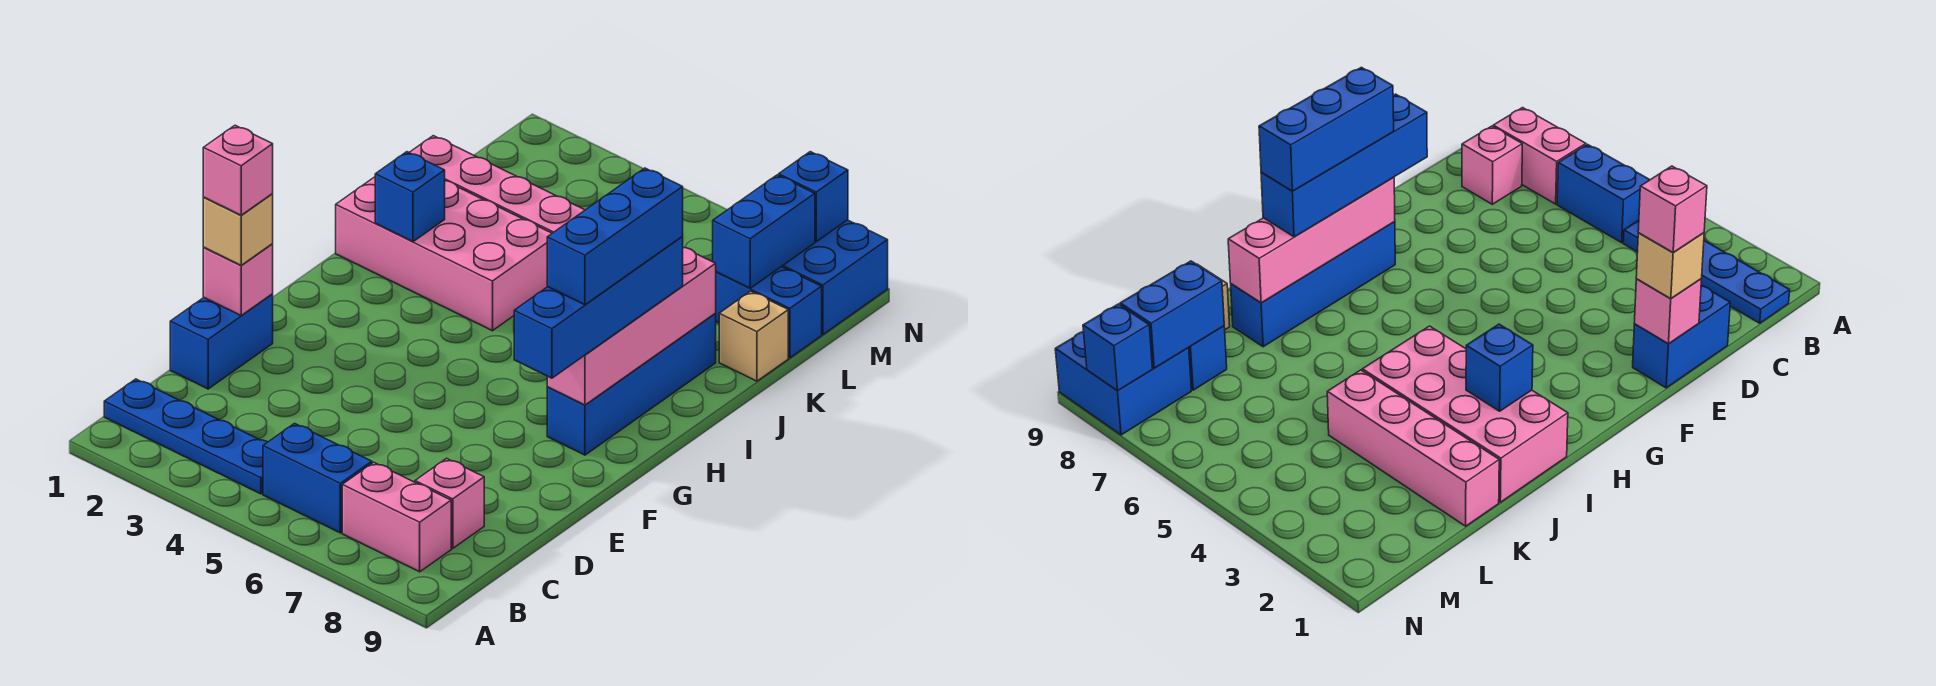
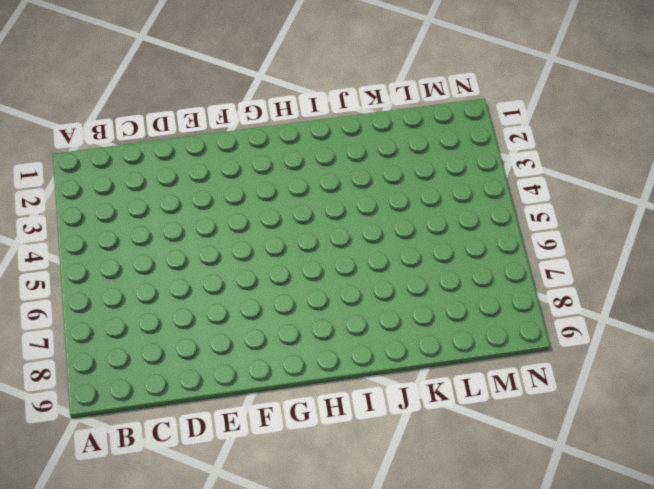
none -> blue 1x4 plate [104,379,267,494]
none -> blue 1x2 brick [263,424,372,533]
none -> pink 1x2 brick [342,462,451,572]

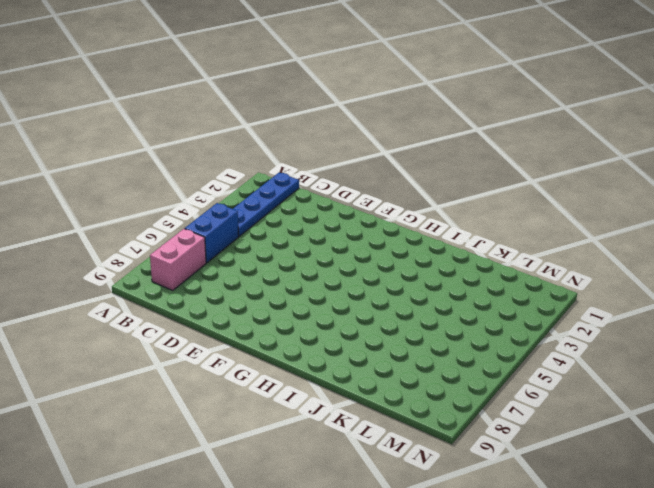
none -> pink 1x1 brick [415,458,484,549]
none -> blue 1x2 brick [170,294,273,389]
none -> blue 1x4 brick [547,314,716,455]

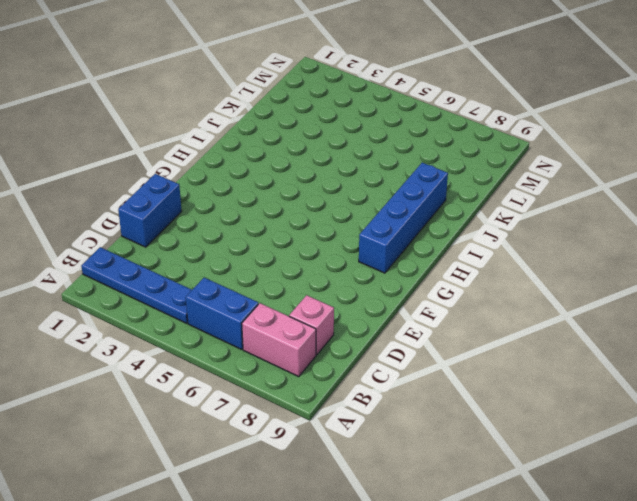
none -> pink 2x4 brick [336,177,552,331]
none -> pink 1x4 brick [409,136,585,233]
none -> tan 1x1 brick [719,291,788,381]

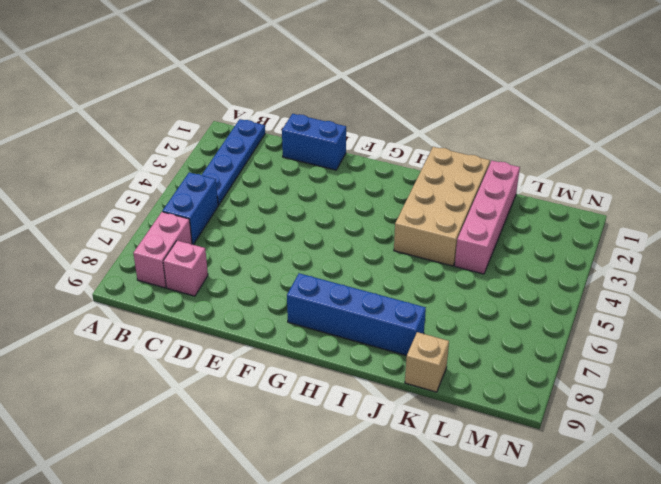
tan 2x4 brick [394,147,490,266] -> pink 2x4 brick [336,177,552,331]
none -> blue 1x2 brick [715,267,822,358]
none -> blue 2x2 brick [782,220,888,334]
none -> pink 1x1 brick [203,244,273,315]

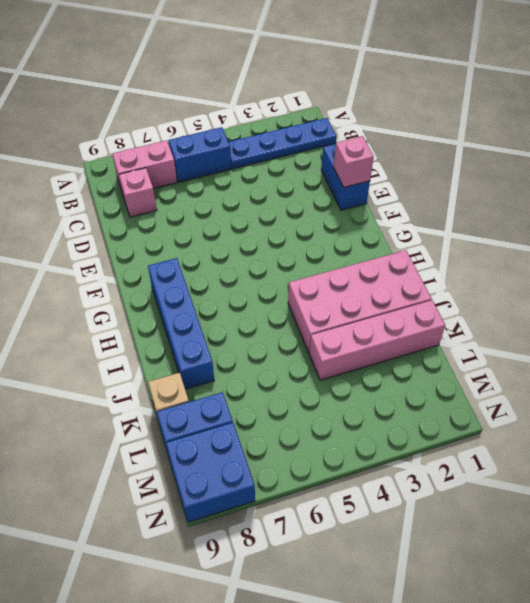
none -> pink 1x4 brick [547,247,716,405]
none -> blue 1x1 brick [375,152,445,242]
none -> blue 1x2 brick [713,175,815,288]

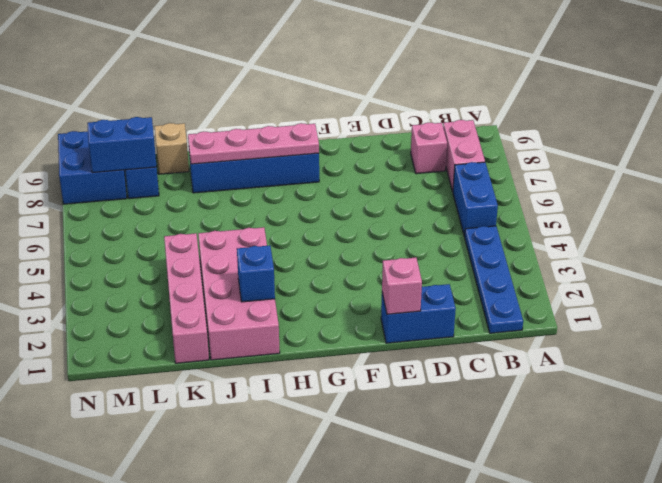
pink 1x4 plate [188,123,319,164] -> pink 1x4 brick [547,247,716,405]
none -> blue 1x1 brick [779,152,848,242]
none -> tan 1x1 brick [203,194,273,265]
none -> blue 1x4 brick [514,237,683,378]

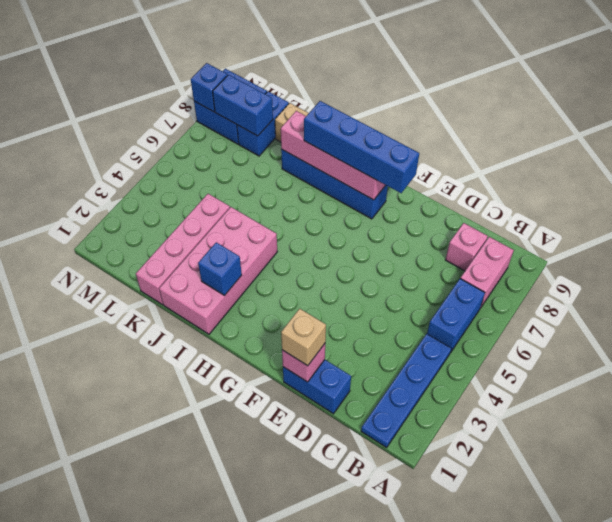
none -> pink 1x1 brick [203,125,273,215]
none -> blue 1x3 brick [547,168,683,305]

